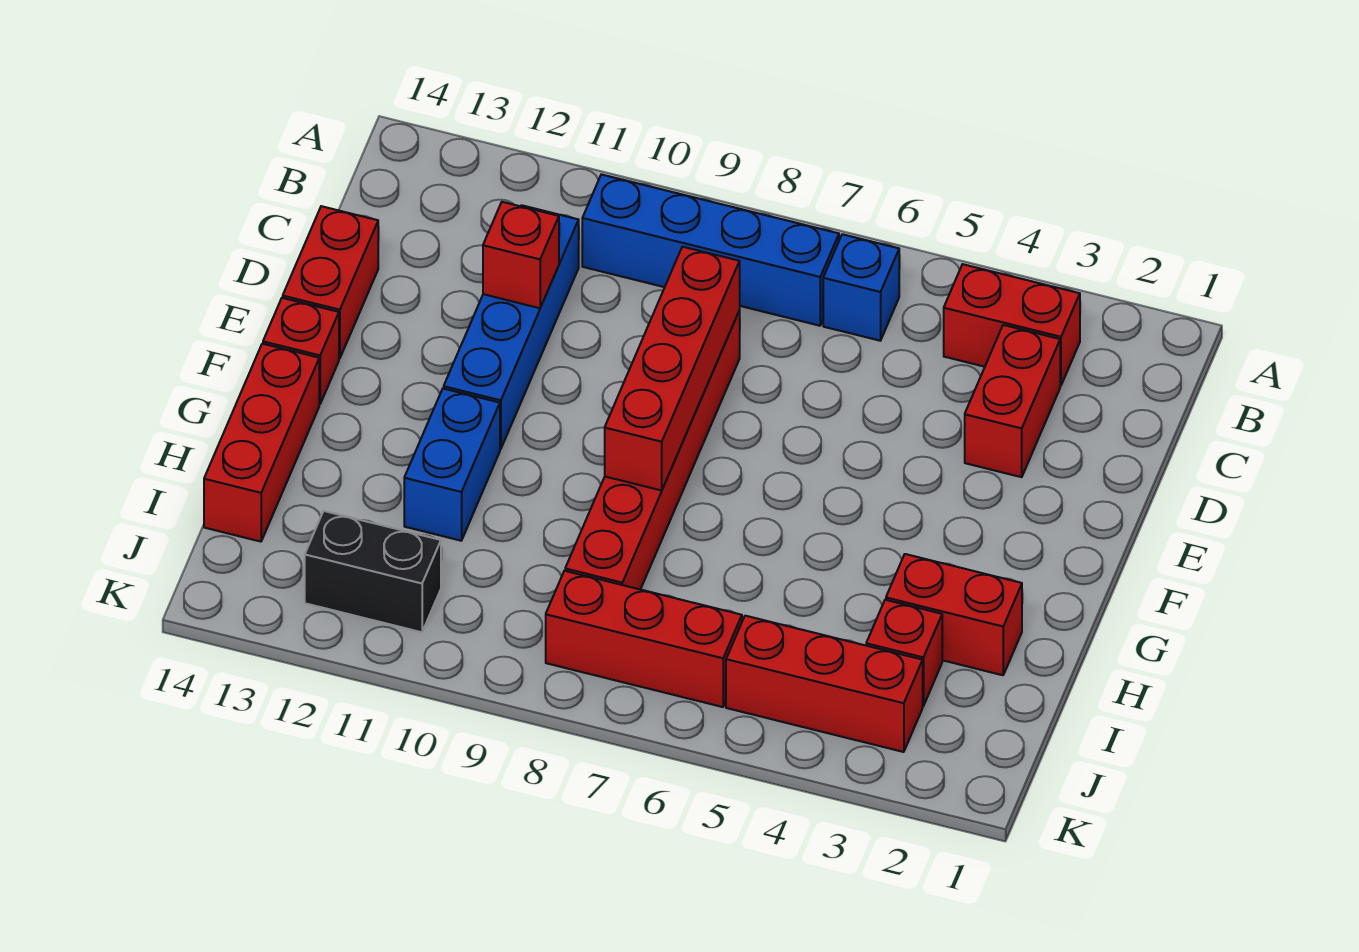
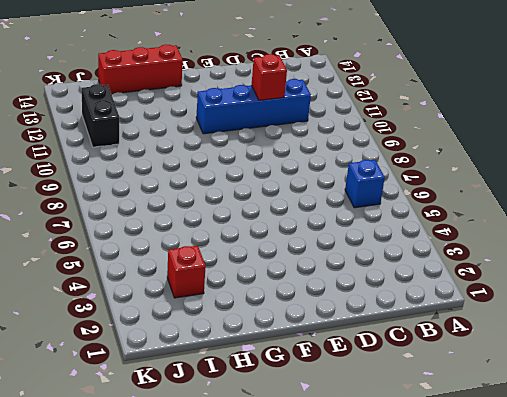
none -> red 1x2 brick [944,264,1080,386]
none -> blue 1x4 brick [582,174,839,326]
none -> red 1x2 brick [965,325,1060,477]

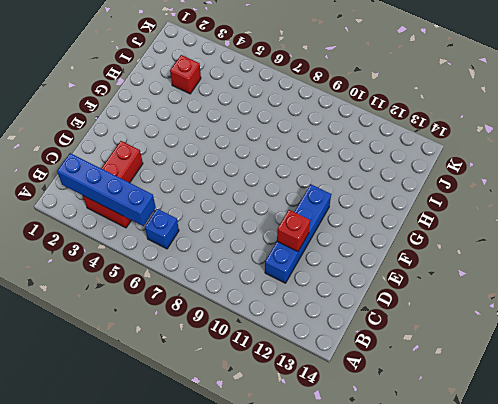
blue 1x4 brick [57,153,156,226] -> blue 1x4 brick moved to [582,174,839,326]
none -> red 1x6 brick [565,310,740,589]
none -> red 1x2 brick [283,206,378,358]
none -> red 1x1 brick [263,298,339,404]

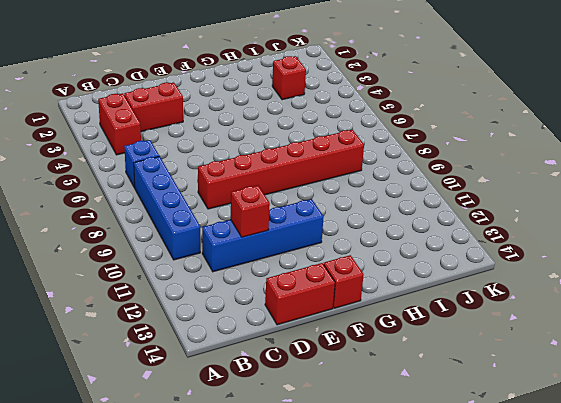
none -> blue 1x2 brick [404,389,500,541]
none -> red 1x3 brick [204,344,319,542]
none -> red 1x2 brick [886,554,1022,675]

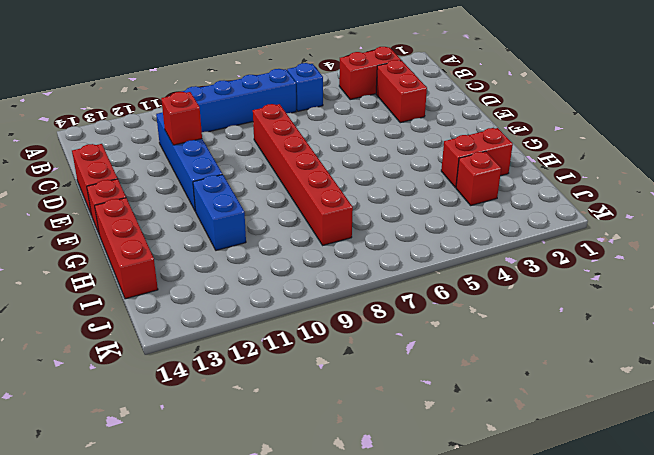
none -> red 1x3 brick [726,616,923,752]
none -> red 1x3 brick [546,571,742,707]
none -> black 1x2 brick [305,511,441,632]

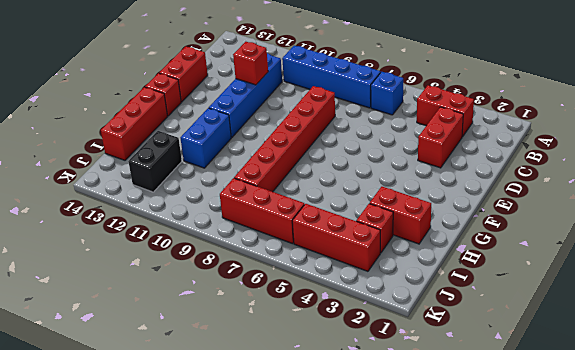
black 1x2 brick [128,131,182,192] -> black 1x2 brick turned to [305,511,441,632]
none -> red 1x4 brick [605,247,740,490]

